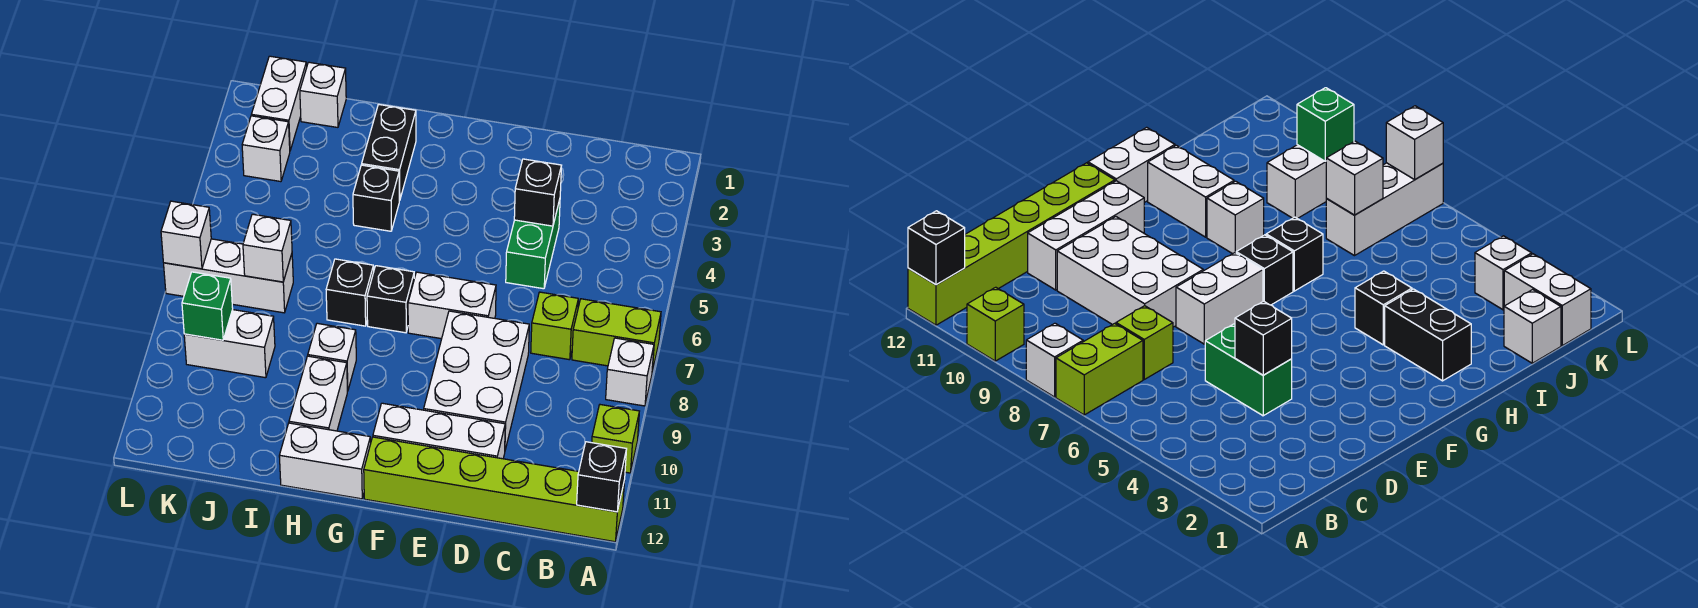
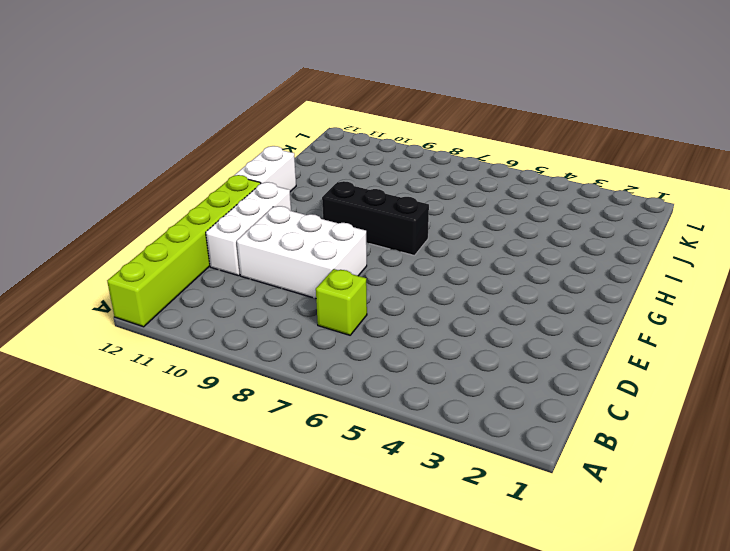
black 1x3 brick [322,181,429,256] -> black 1x1 brick [367,266,414,333]
none -> lime 1x2 brick [572,299,661,372]
none -> white 1x1 brick [606,338,654,406]
none -> lime 1x1 brick [592,405,639,473]

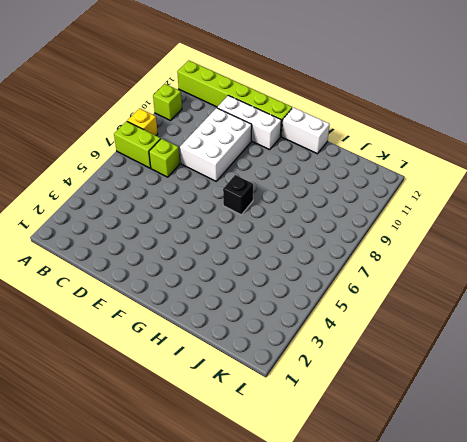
yellow 1x1 brick [127,108,158,135] -> white 1x1 brick [606,338,654,406]
none -> green 1x2 brick [506,200,560,289]
none -> white 1x2 brick [408,272,496,339]
none -> black 1x2 brick [362,104,416,201]

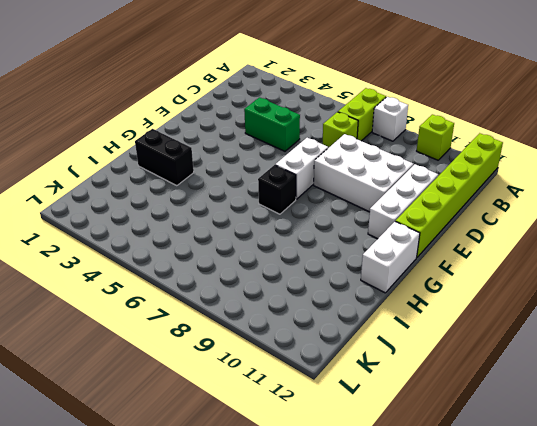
none -> black 1x1 brick [353,165,399,231]
none -> black 1x1 brick [326,259,374,326]
none -> white 1x1 brick [308,323,356,391]

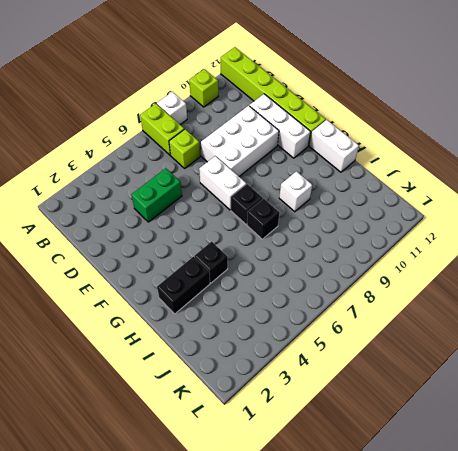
none -> white 1x2 brick [289,356,347,431]
none -> white 1x1 brick [300,62,346,127]
none -> white 1x3 brick [164,239,293,313]

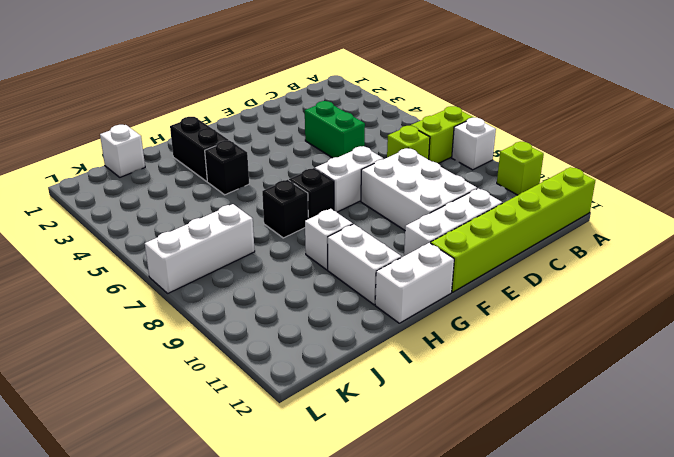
none -> white 1x2 brick [184,310,275,378]
none -> white 1x2 brick [251,56,307,150]
none -> white 1x1 brick [242,116,290,182]

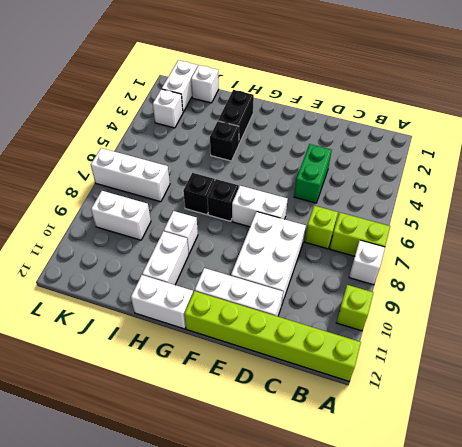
none -> black 1x1 brick [577,442,627,512]
none -> black 1x1 brick [514,159,562,226]
none -> white 1x1 brick [243,214,292,282]

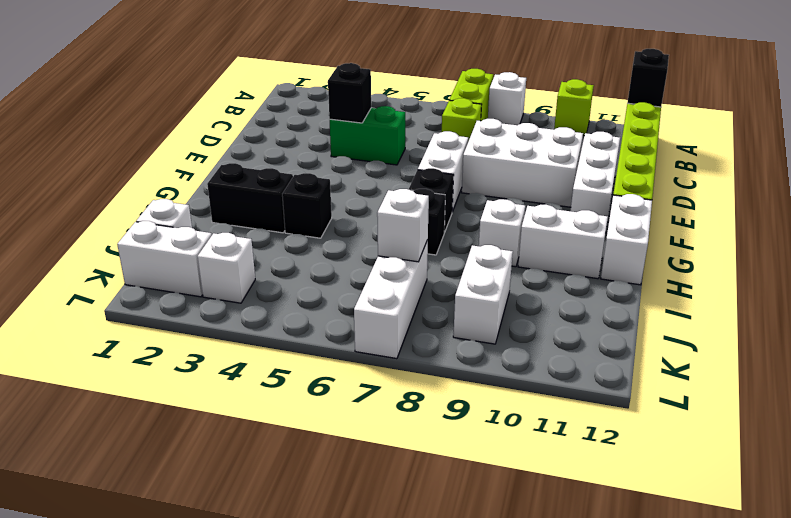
none -> green 1x1 brick [182,272,233,340]
none -> white 1x1 brick [161,201,211,269]

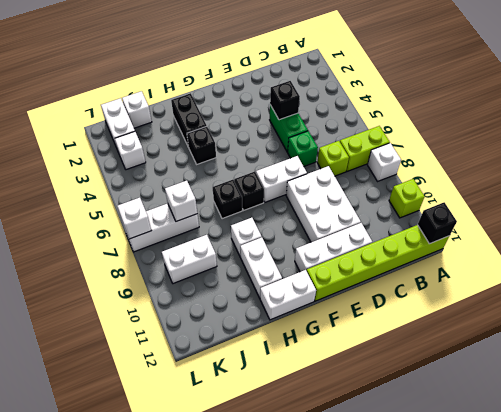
green 1x1 brick [288,131,318,166] -> green 1x1 brick moved to [182,272,233,340]

